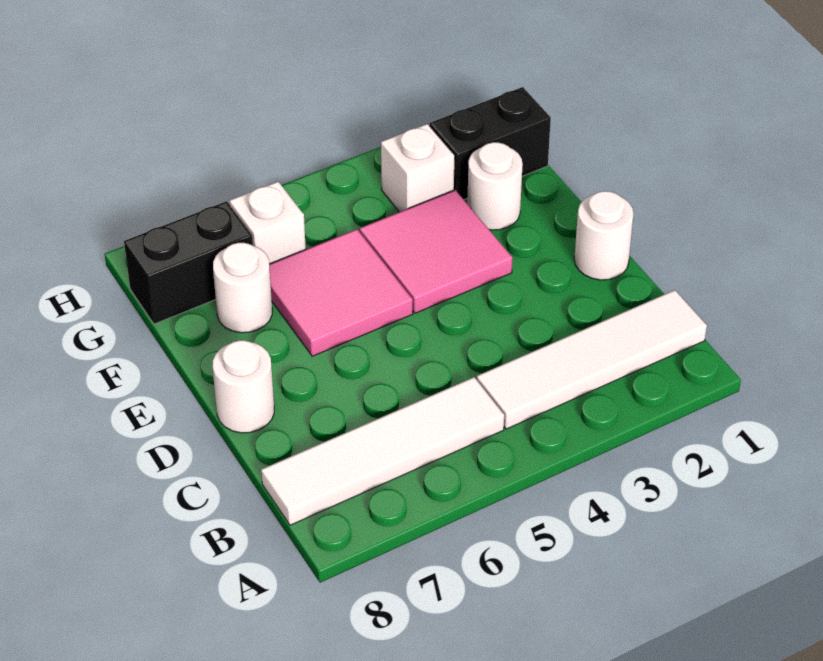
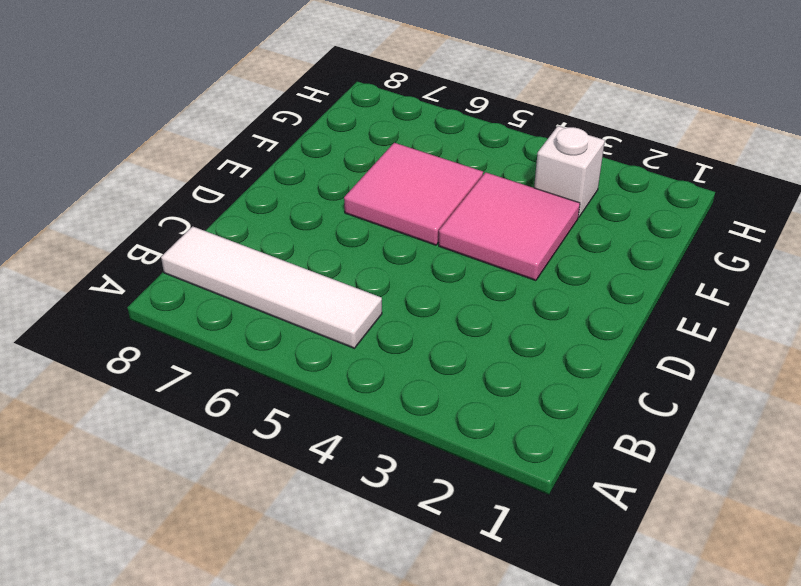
none -> white 1x4 tile [477,290,707,429]
none -> white 1x1 round brick [574,191,633,280]
none -> white 1x1 round brick [213,340,274,433]

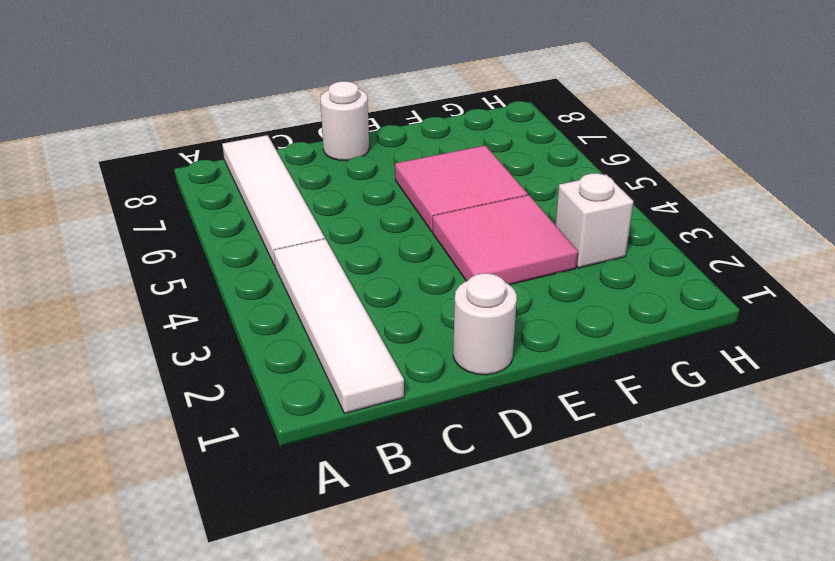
none -> white 1x1 round brick [467,142,523,230]
none -> white 1x1 round brick [213,243,272,333]
none -> black 1x2 brick [430,87,551,200]

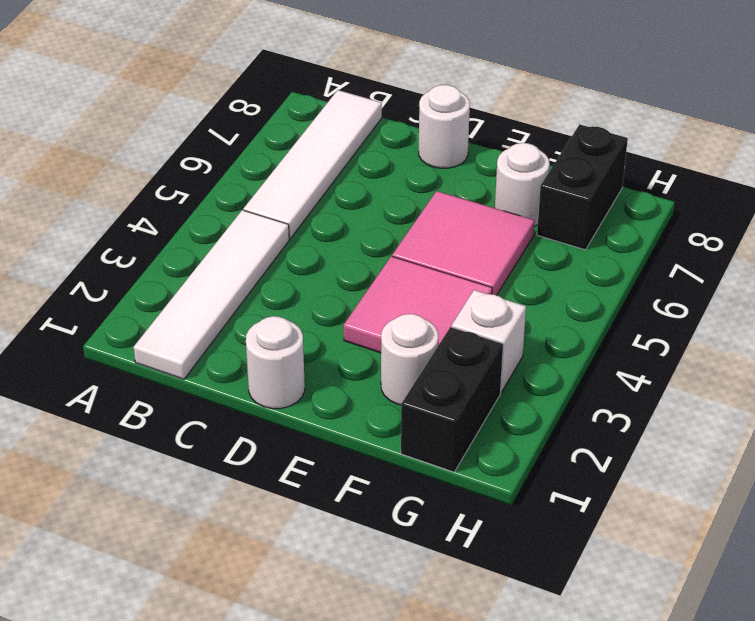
none -> white 1x1 brick [229,182,306,264]

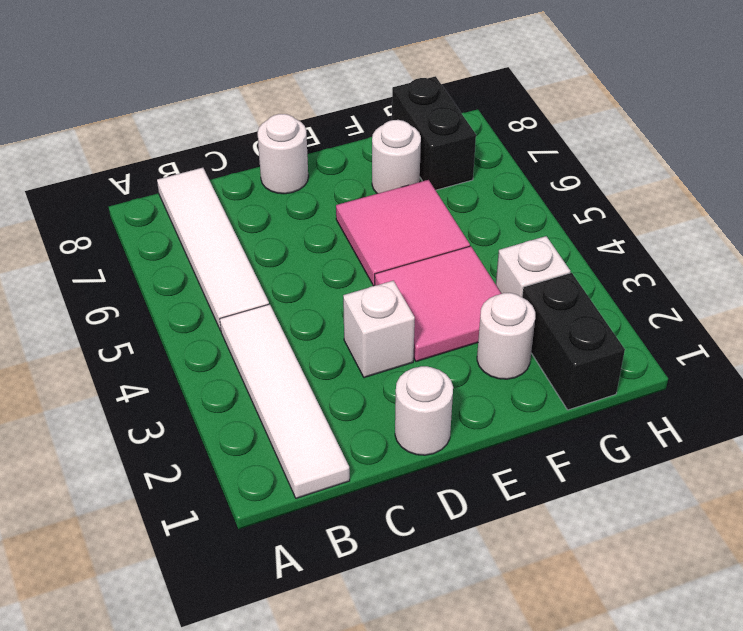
white 1x1 brick [343,281,415,378] -> white 1x1 brick moved to [229,182,306,264]

